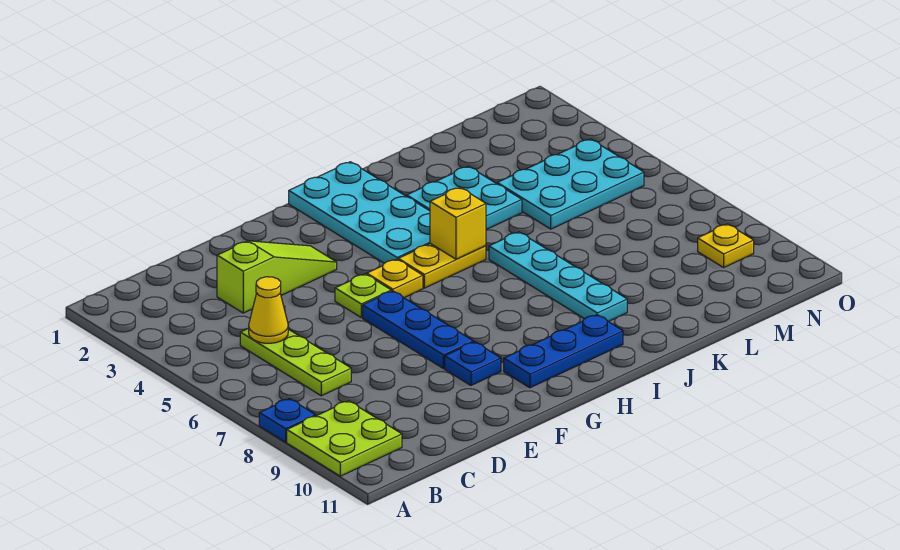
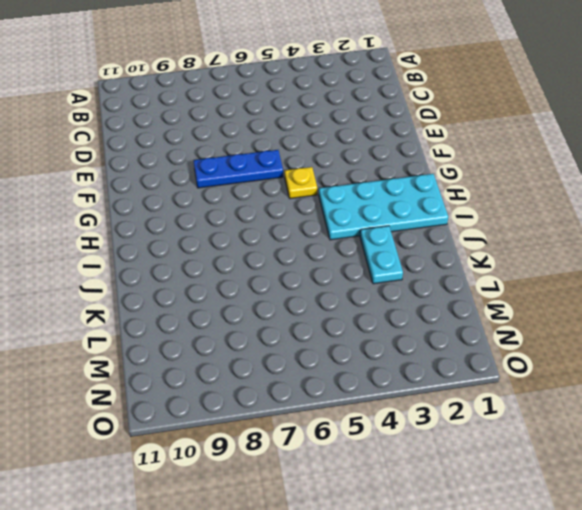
cyan 1x2 plate [360,226,403,284] -> cyan 2x2 plate [407,166,522,230]
none -> blue 1x1 plate [259,399,316,442]
none -> lime 2x2 plate [287,401,402,476]
none -> lime 1x3 plate [240,328,351,396]

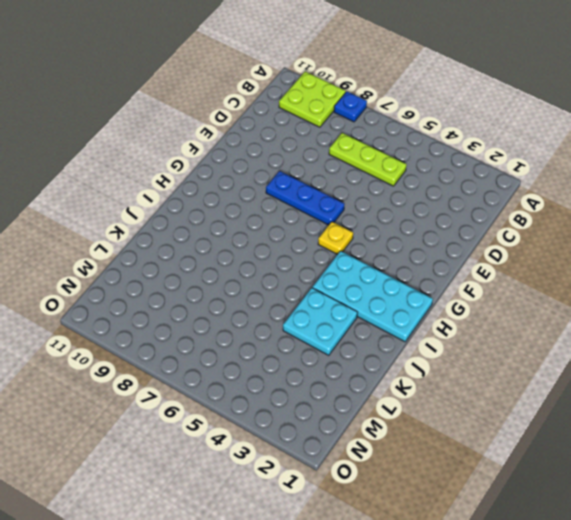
none -> lime 1x3 slope [217,241,337,313]
none -> lime 1x1 plate [335,274,391,317]
none -> blue 1x1 plate [445,342,501,385]

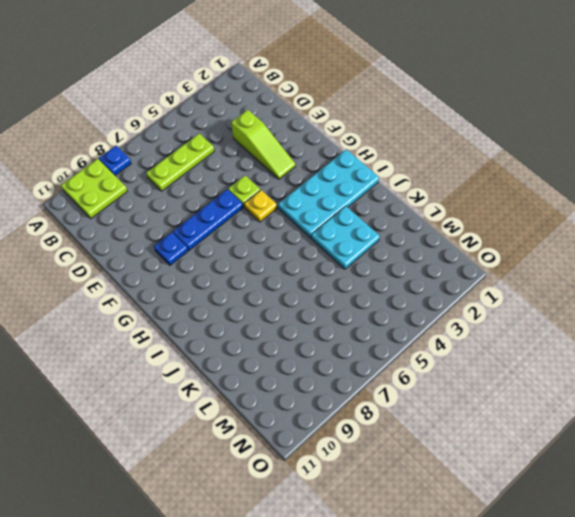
none -> blue 1x3 plate [504,315,623,388]
none -> yellow 1x2 plate [398,244,486,288]
none -> cyan 1x4 plate [489,232,627,322]

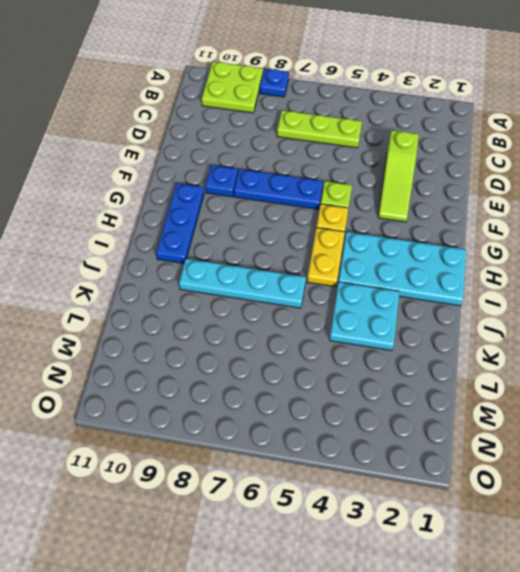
none -> cyan 2x3 plate [497,139,644,229]
none -> yellow 1x1 plate [698,224,754,267]
none -> yellow 1x1 cone [249,277,288,343]

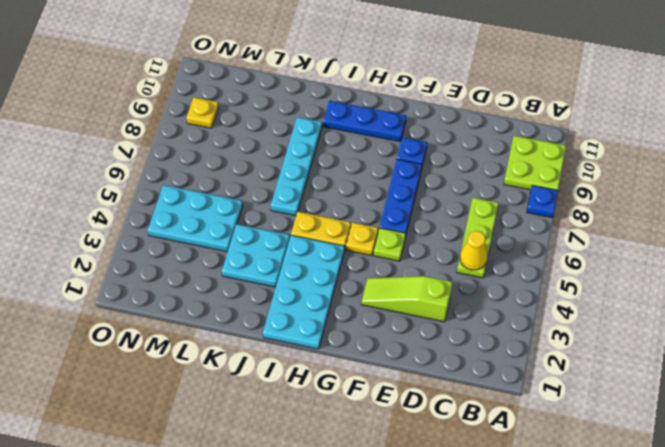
none -> yellow 1x1 brick [430,188,486,259]

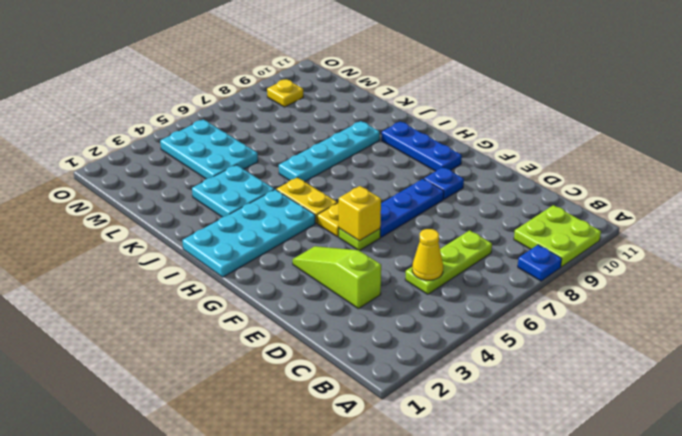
yellow 1x1 brick [339,186,381,241] -> yellow 1x1 brick moved to [430,188,486,259]

